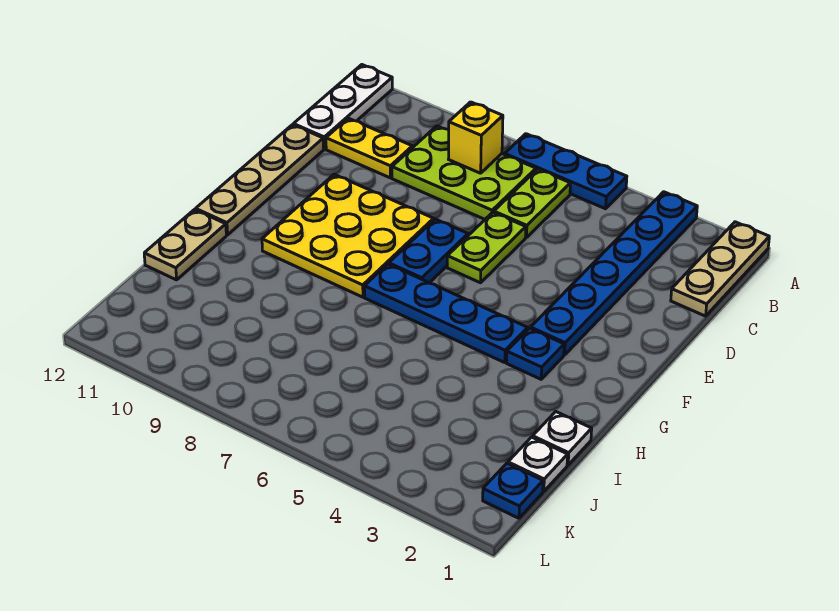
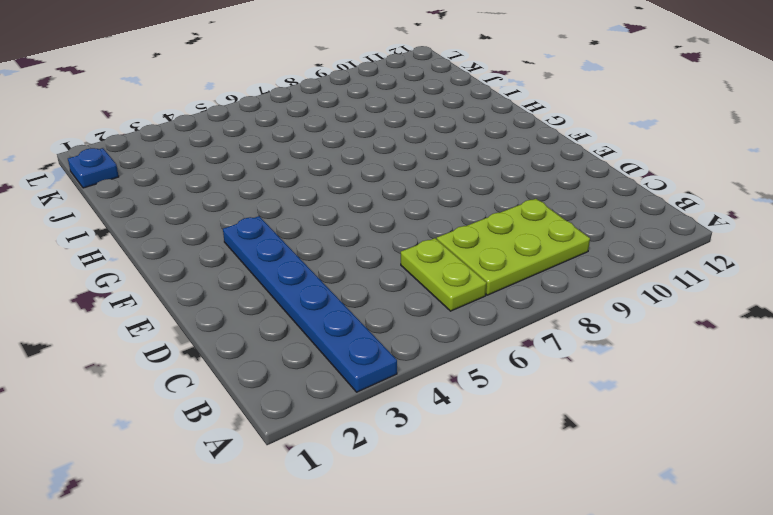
none -> tan 1x3 plate [671,222,769,316]
none -> blue 1x3 plate [505,134,627,209]
none -> white 1x3 plate [293,65,392,149]

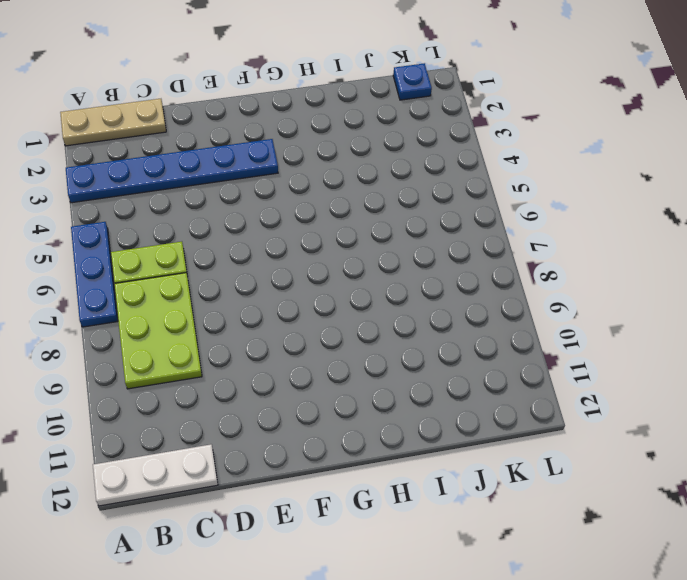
none -> yellow 1x2 plate [326,118,412,178]
none -> lime 1x2 plate [447,212,526,283]
none -> tan 1x4 plate [196,125,324,235]

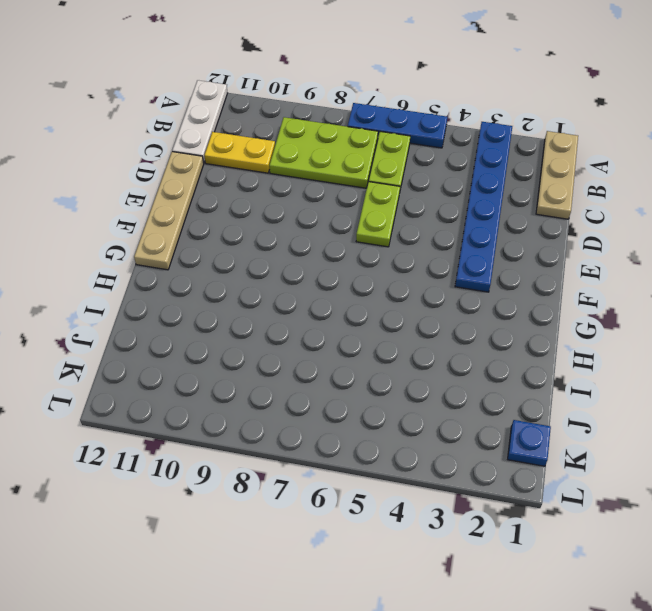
none -> blue 1x2 plate [389,219,468,283]
none -> yellow 3x3 plate [262,174,434,297]
none -> blue 1x1 plate [507,328,564,379]

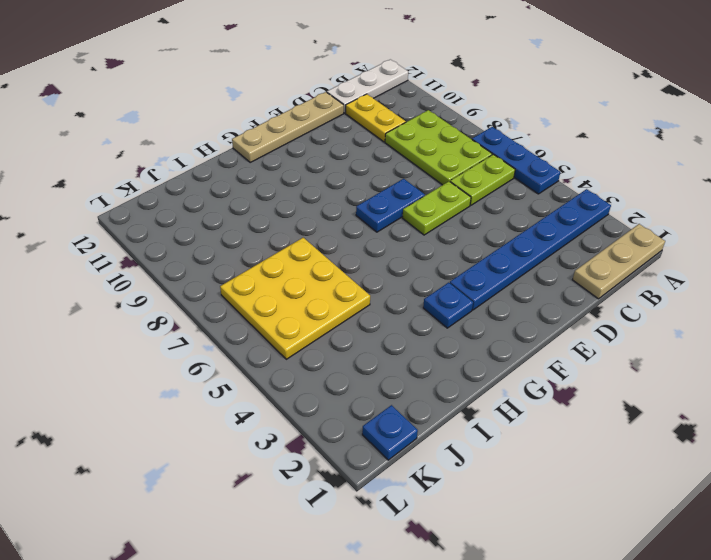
yellow 3x3 plate [220,238,370,359] -> yellow 3x3 plate moved to [262,174,434,297]
none -> blue 1x4 plate [364,264,528,362]
none -> tan 1x2 plate [144,210,226,280]
none -> white 1x1 plate [533,412,592,465]

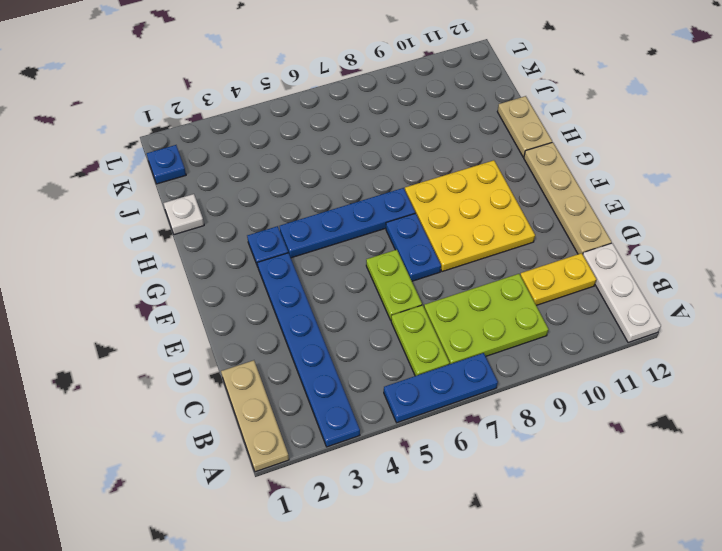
none -> white 1x1 plate [508,437,568,491]
none -> yellow 1x1 brick [449,102,503,173]

